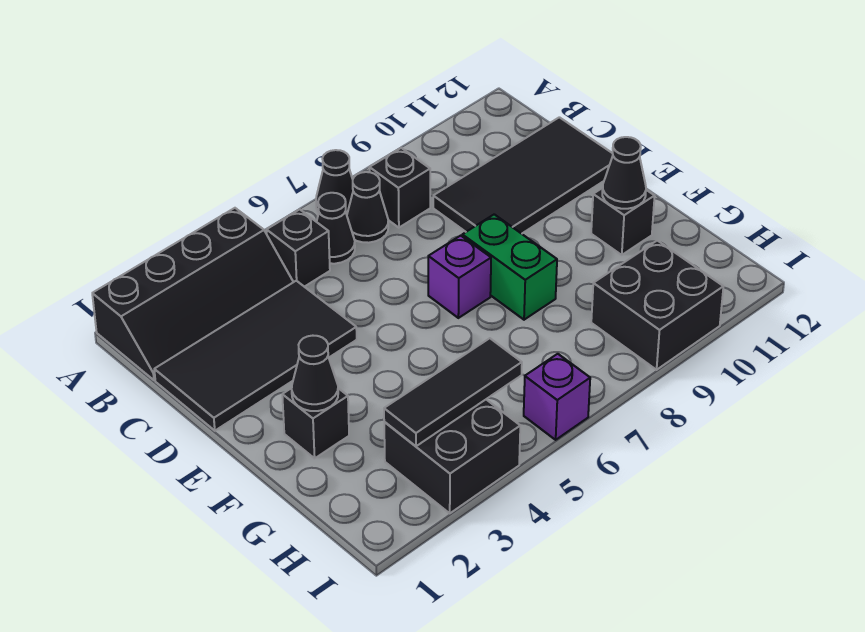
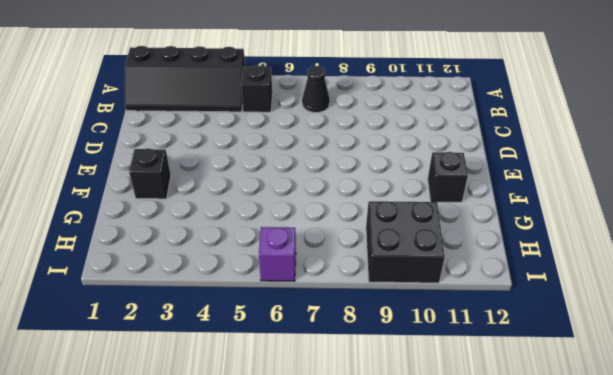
none -> black 1x1 cone [316,150,353,214]
none -> black 1x1 cone [316,193,355,264]
none -> black 1x1 brick [370,148,430,228]

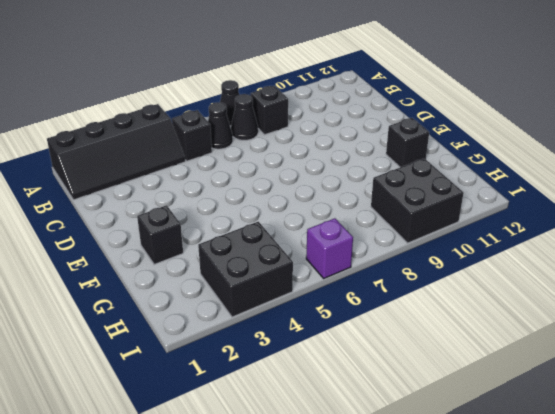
none -> black 2x4 tile [154,281,357,431]
none -> black 2x4 tile [433,117,613,234]
none -> purple 1x1 brick [428,236,491,318]

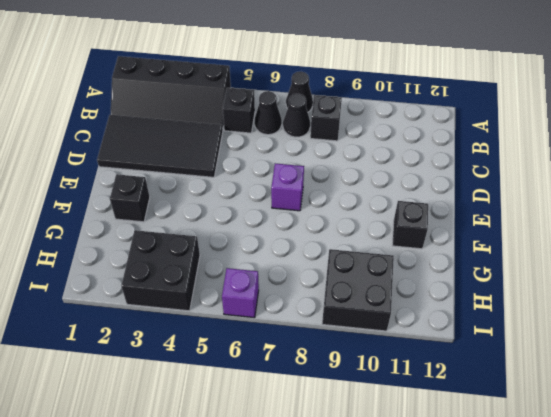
none -> black 2x4 tile [433,117,613,234]
none -> green 1x2 brick [462,214,557,320]
none -> black 1x1 cone [292,336,338,411]

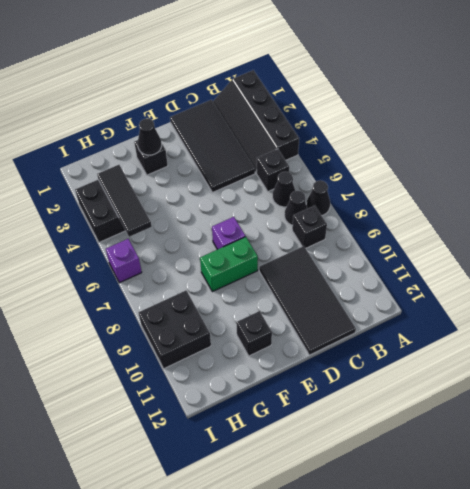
none -> black 1x1 cone [602,137,646,209]

